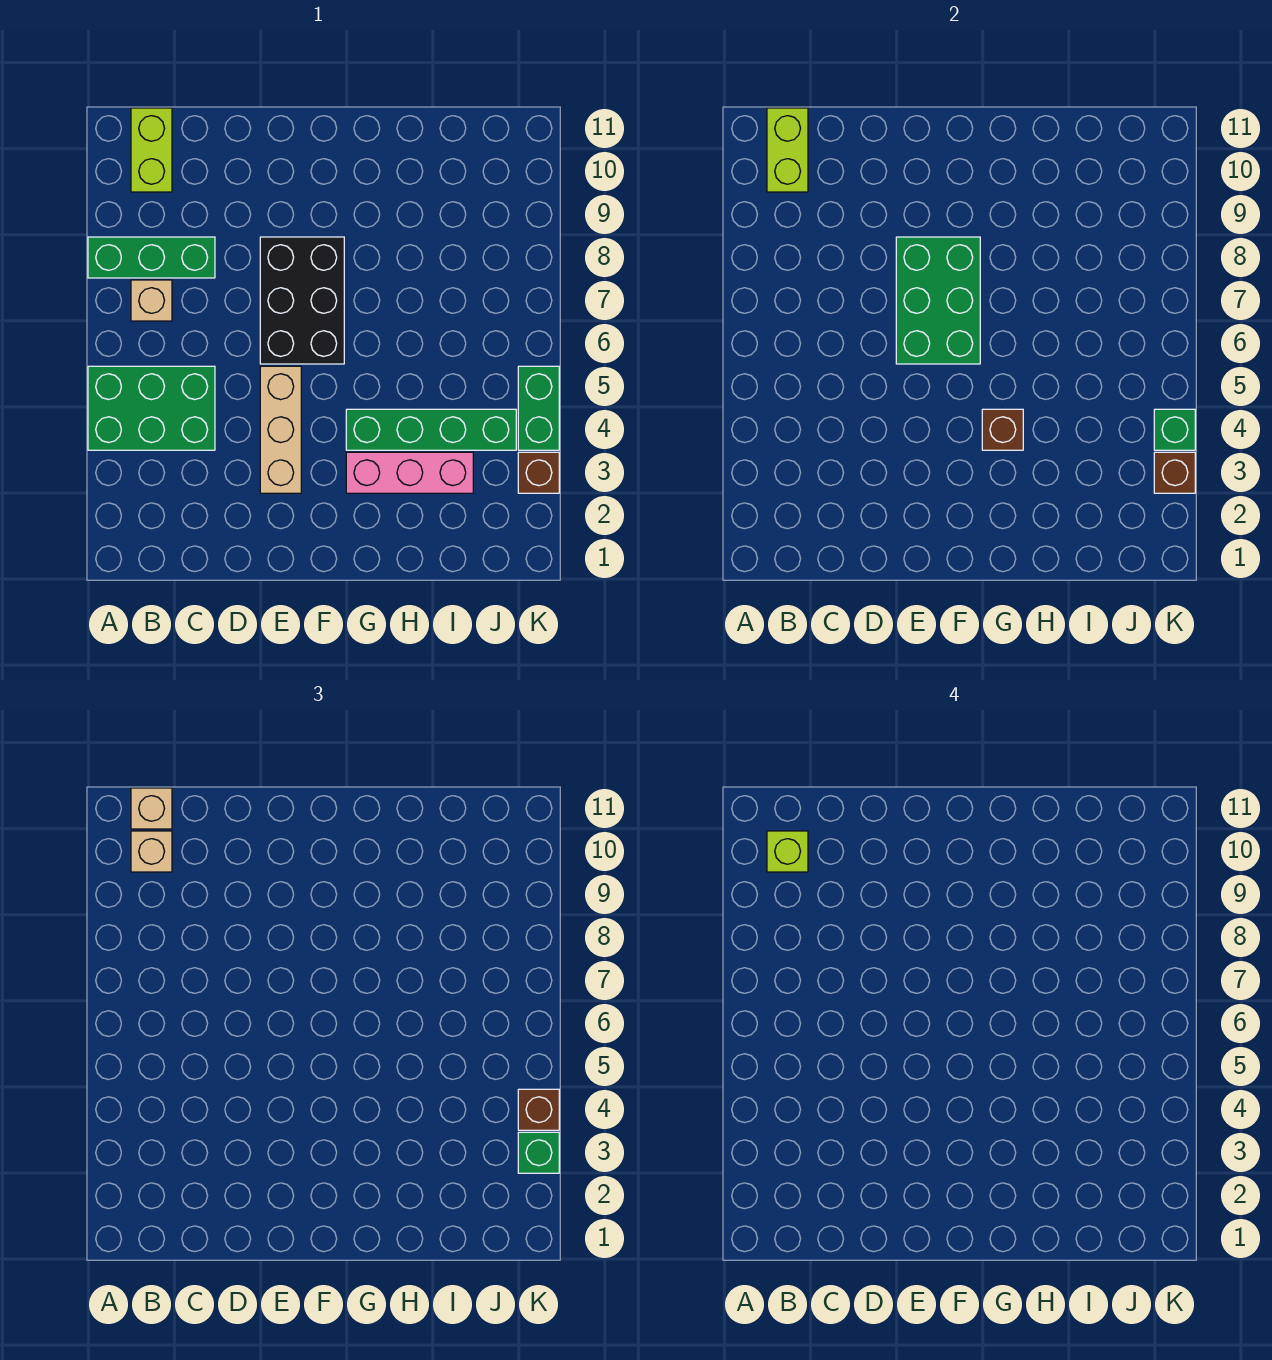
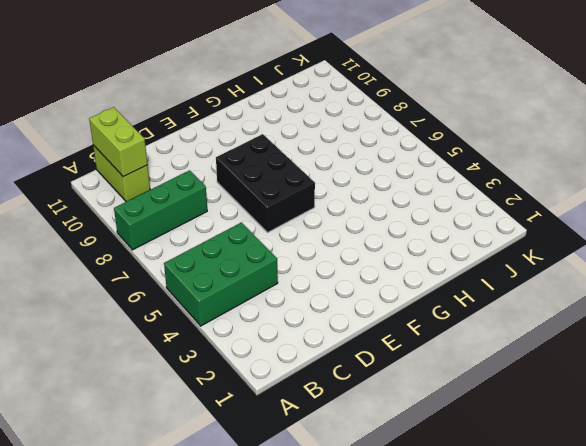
none -> tan 1x1 brick [131,280,172,321]
none -> tan 1x3 brick [260,366,301,493]
none -> pink 1x3 brick [346,452,473,493]

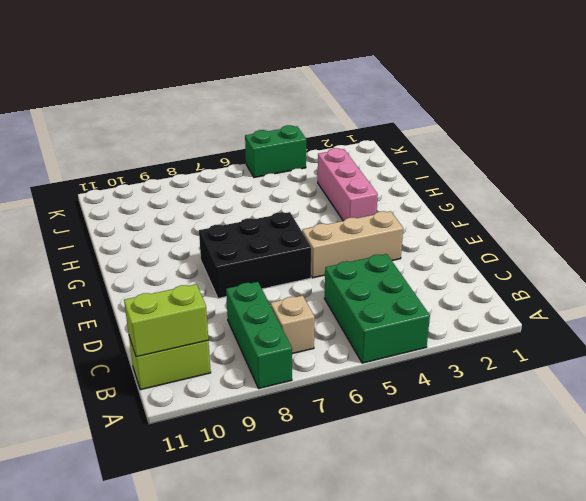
none -> green 1x4 brick [346,409,516,450]
none -> brown 1x1 brick [518,452,559,493]
none -> green 2x3 brick [896,237,980,364]

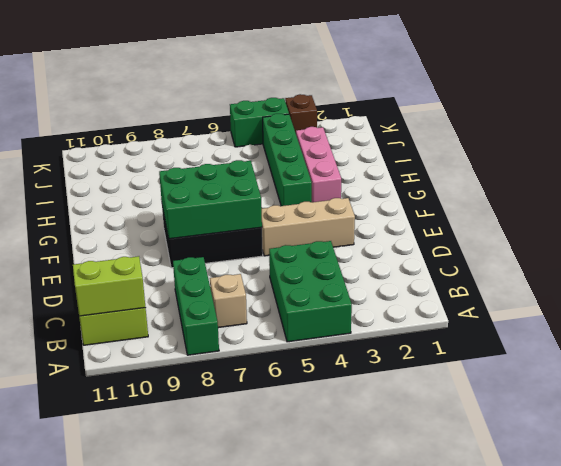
none -> brown 1x1 brick [982,409,1023,450]
none -> brown 1x1 brick [1154,452,1195,493]
none -> green 1x1 brick [1154,409,1195,450]

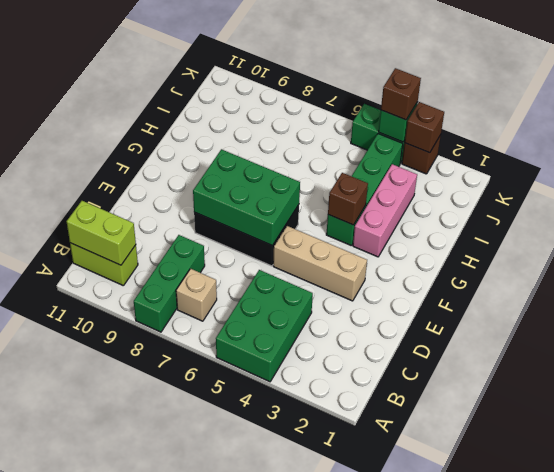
none -> tan 1x1 brick [131,831,172,872]
none -> tan 1x1 brick [131,788,172,829]
none -> green 1x1 brick [518,1132,559,1173]

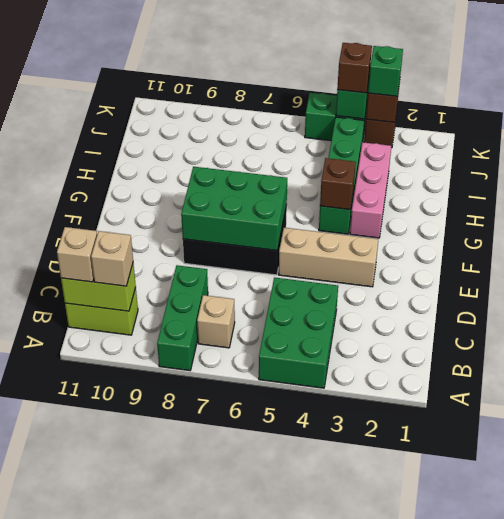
none -> lime 1x1 brick [767,831,808,872]

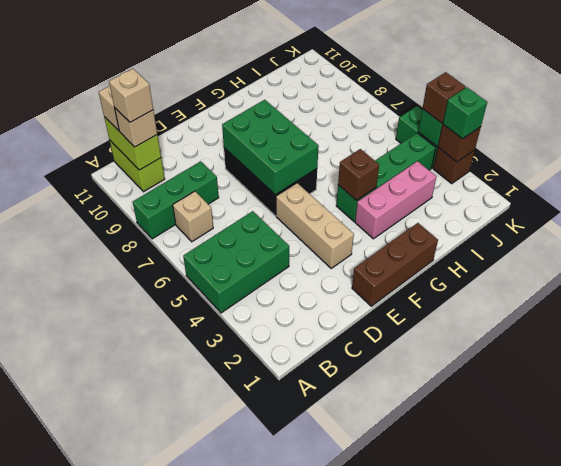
tan 1x1 brick [109,69,153,122] -> lime 1x1 brick [767,831,808,872]
brown 1x3 brick [352,223,438,306] -> none

